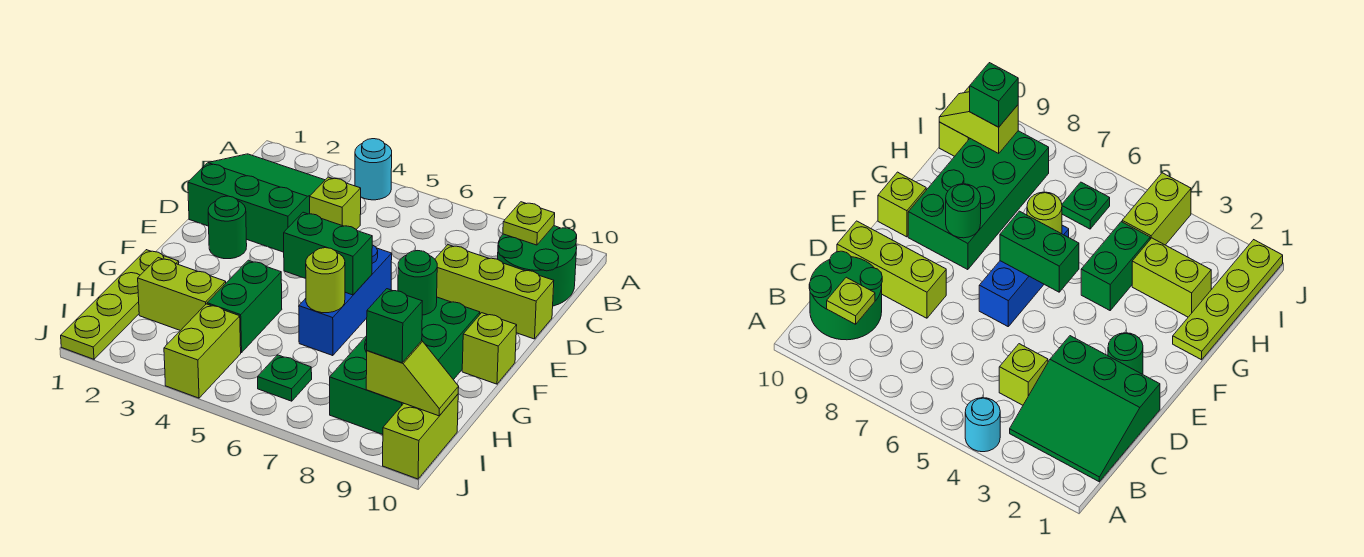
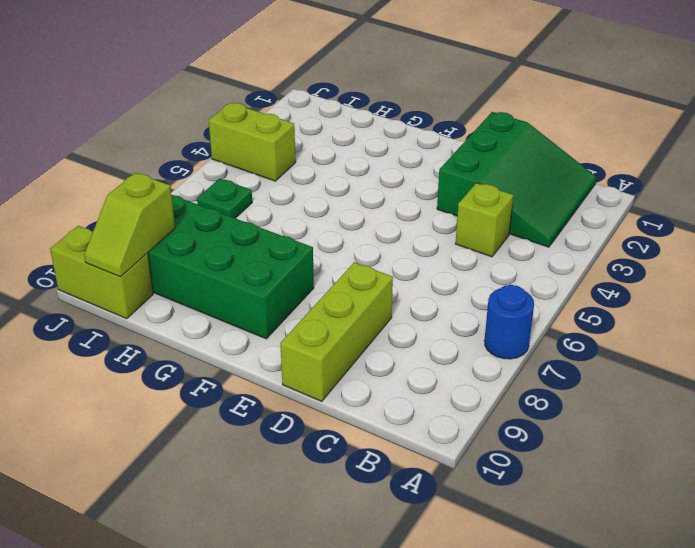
blue 1x1 round brick [484,285,534,359] -> none
none -> cyan 1x1 round brick [355,139,392,200]
none -> green 2x2 round brick [498,226,577,306]
none -> green 1x1 round brick [208,196,247,259]

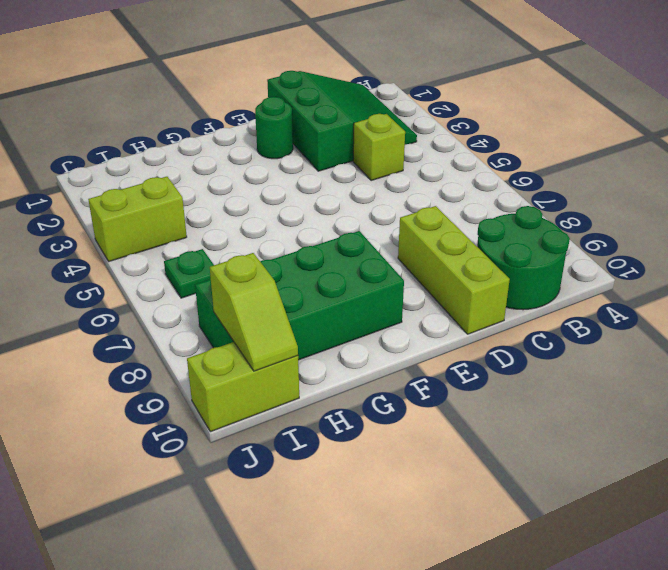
none -> cyan 1x1 round brick [355,139,392,200]
none -> blue 1x3 brick [299,245,392,356]
none -> lime 1x1 brick [462,313,517,384]

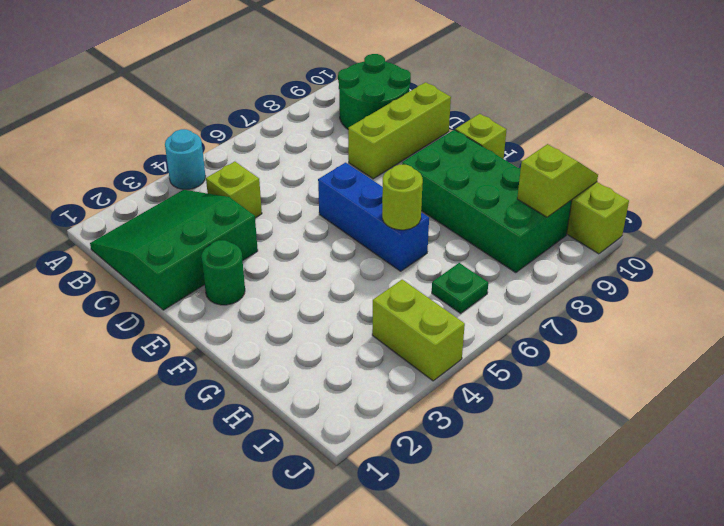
none -> lime 1x4 plate [61,250,179,359]
none -> green 1x2 brick [207,260,282,353]
none -> lime 1x2 brick [138,258,226,331]

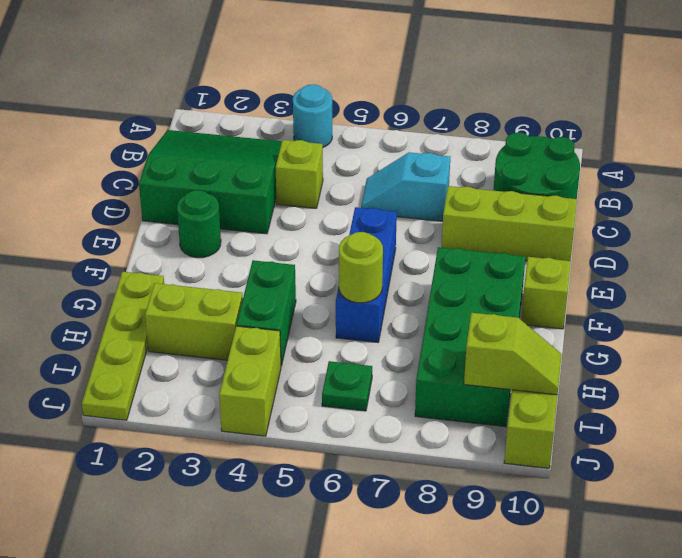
cyan 1x2 slope [361,152,450,221] -> none
none -> lime 1x1 plate [503,202,555,245]
none -> green 1x2 brick [284,212,372,295]
none -> green 1x1 round brick [398,251,437,315]

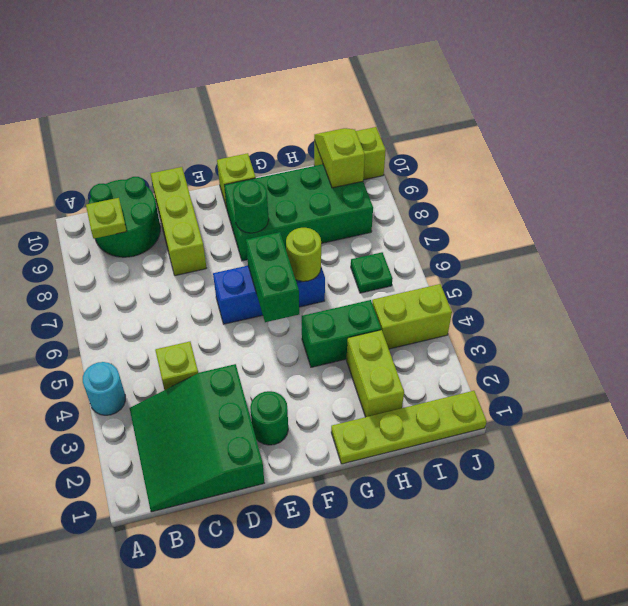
none -> green 1x1 brick [367,289,422,363]

